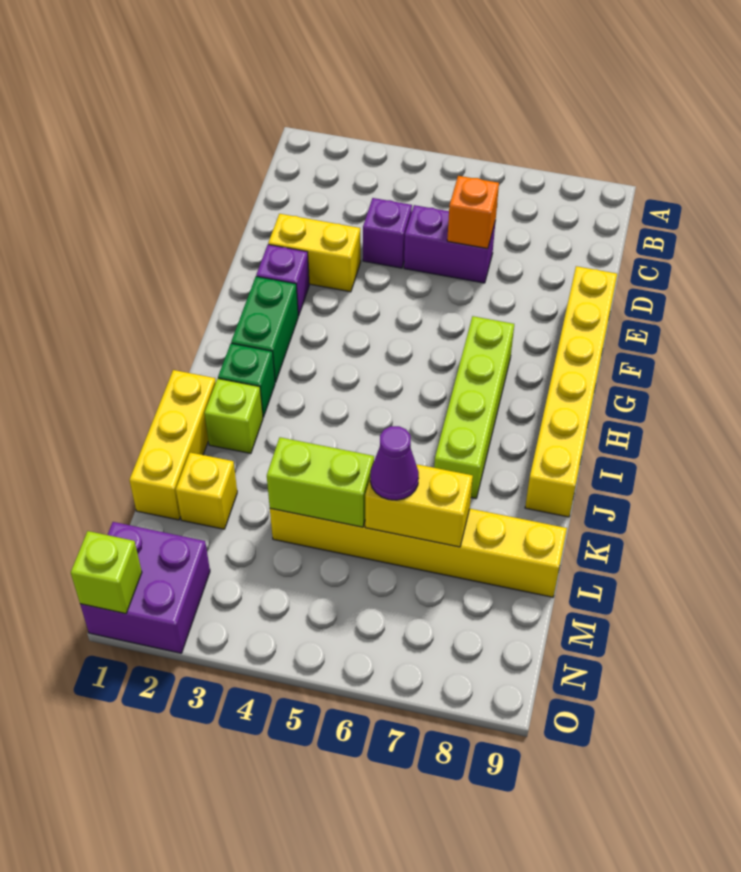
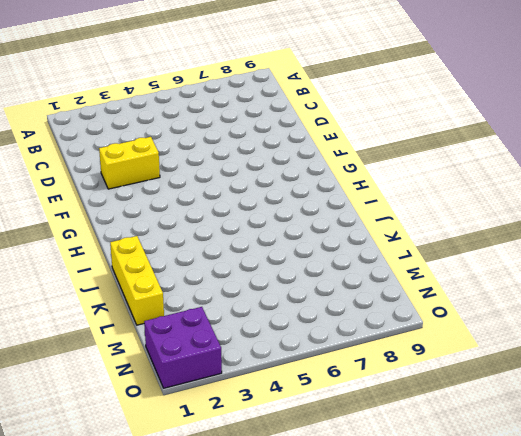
none -> purple 1x1 brick [363,198,412,268]
none -> purple 1x2 brick [404,205,496,283]
none -> yellow 1x6 brick [525,266,617,517]

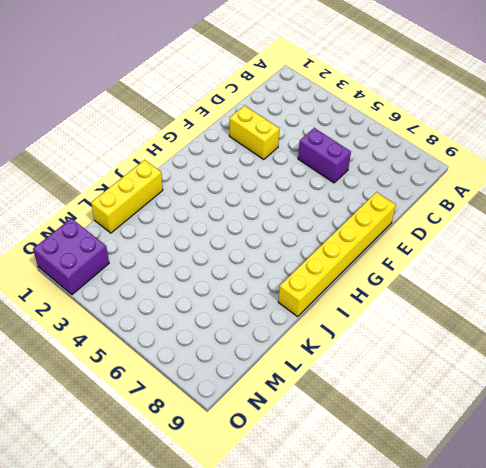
none -> purple 1x1 brick [363,198,412,268]
none -> purple 1x1 brick [256,245,309,316]
none -> green 1x2 brick [231,277,298,382]

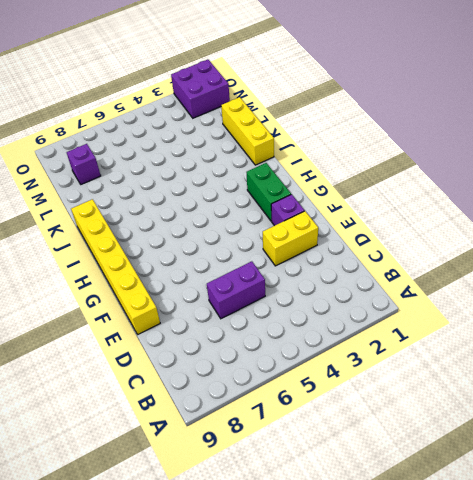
purple 1x1 brick [67,144,101,184] -> purple 1x1 brick moved to [363,198,412,268]
none -> lime 1x4 brick [434,316,514,498]
none -> green 1x1 brick [218,343,275,417]
none -> lime 1x1 brick [204,379,263,454]

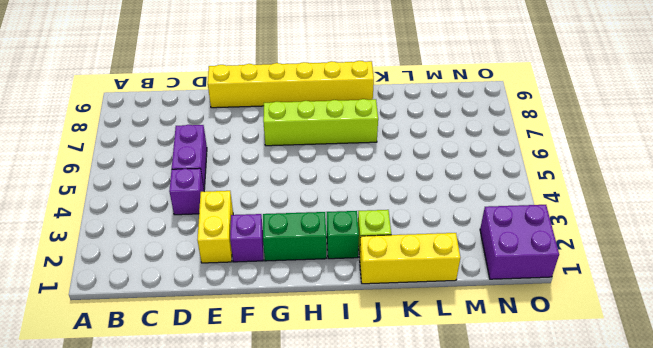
none -> yellow 1x1 brick [176,453,237,529]
none -> yellow 1x6 brick [270,508,567,597]
none -> orange 1x1 brick [447,176,499,249]

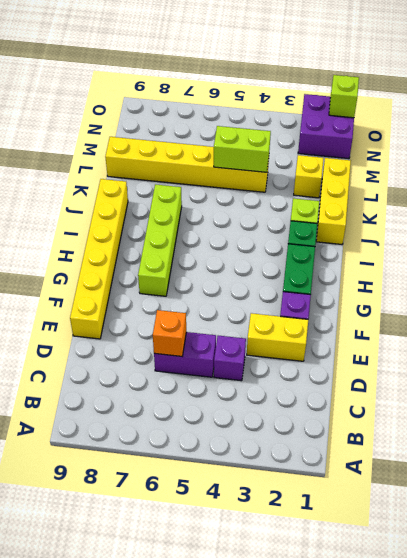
none -> yellow 1x2 brick [365,464,473,547]
none -> purple 1x1 cone [370,426,419,500]

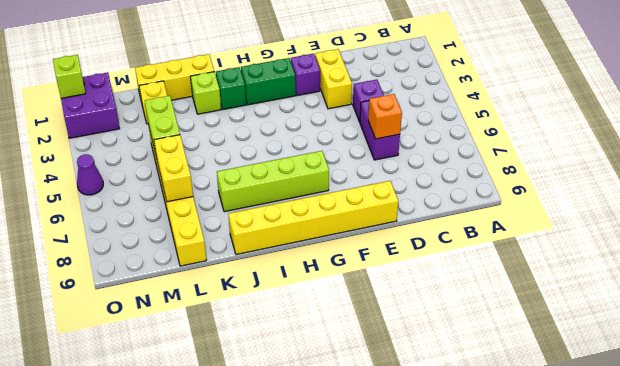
purple 1x1 cone [77,154,103,195] -> purple 1x1 cone moved to [370,426,419,500]

